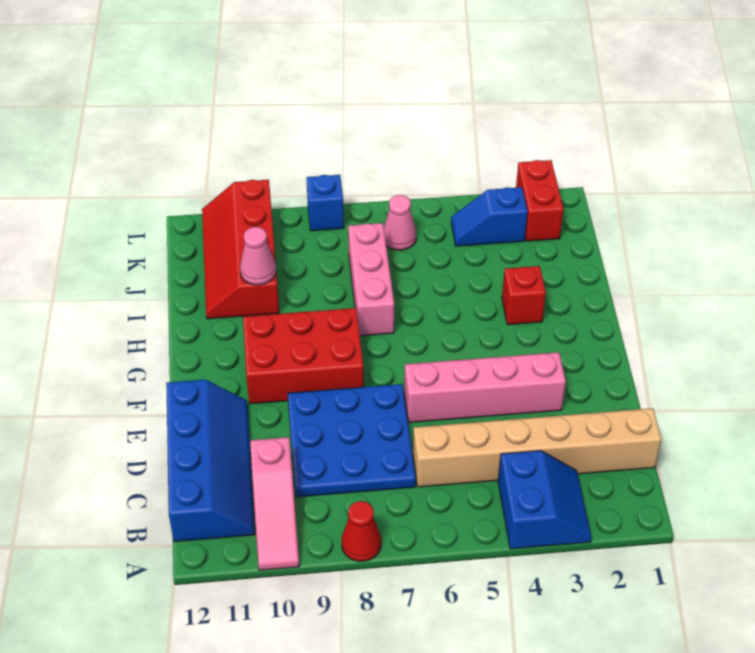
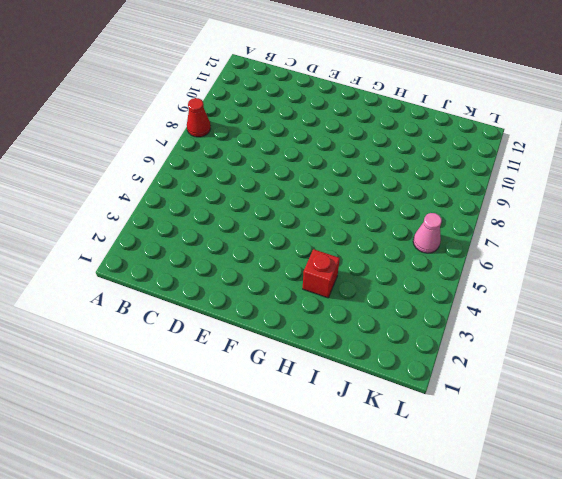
none -> blue 2x2 slope [498,451,592,549]
none -> pink 1x3 slope [250,437,299,570]
none -> blue 2x4 slope [166,380,255,542]

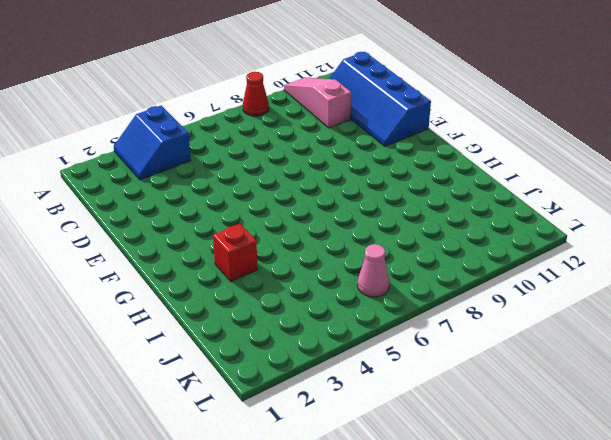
none -> tan 1x6 brick [413,408,662,487]
none -> blue 3x3 plate [288,384,416,497]
none -> pink 1x4 brick [404,352,566,422]

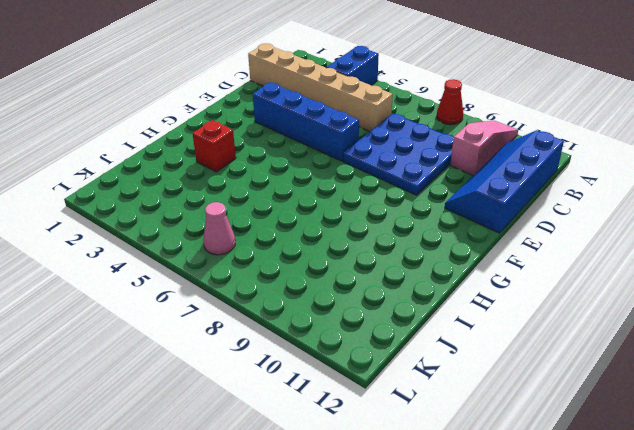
blue 1x4 brick [253,82,359,161] -> pink 1x4 brick [404,352,566,422]
none -> red 2x3 brick [243,308,364,404]
none -> pink 1x3 brick [348,223,394,336]
none -> red 2x4 slope [202,180,279,319]

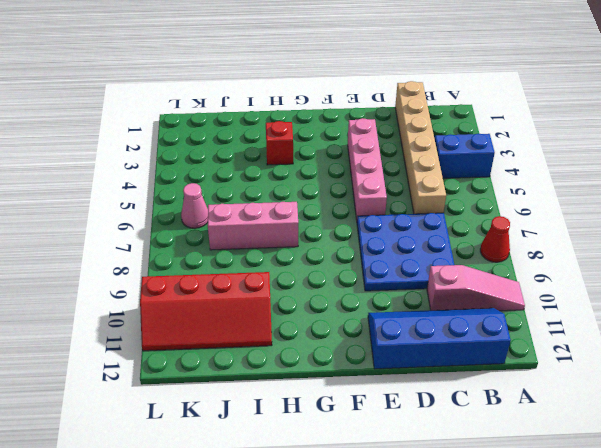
none -> red 2x3 brick [243,308,364,404]
none -> red 1x2 brick [516,160,564,241]
none -> blue 1x2 slope [451,187,528,246]

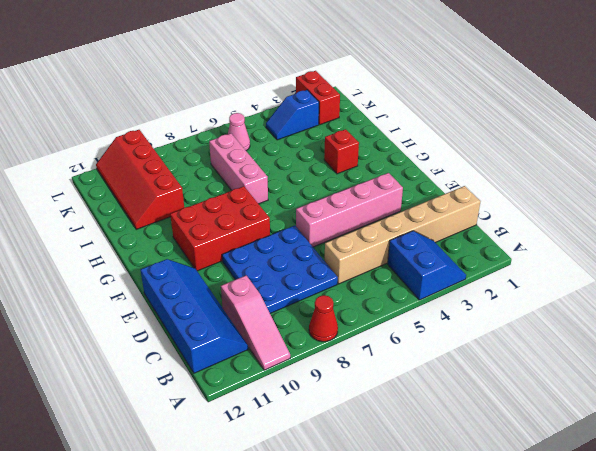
none -> blue 1x1 brick [306,175,344,231]
none -> pink 1x1 cone [240,227,276,285]

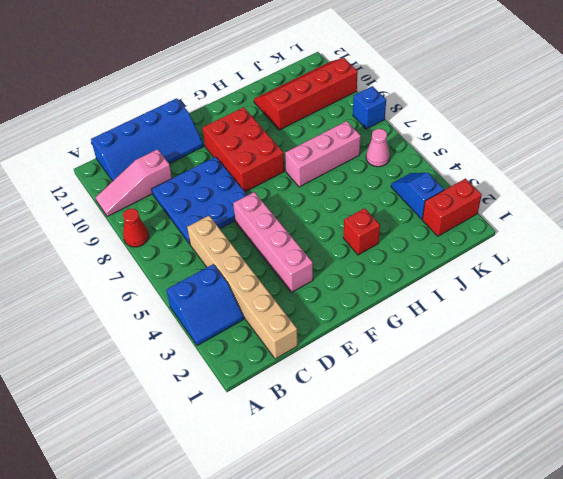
none -> pink 1x1 cone [240,227,276,285]

